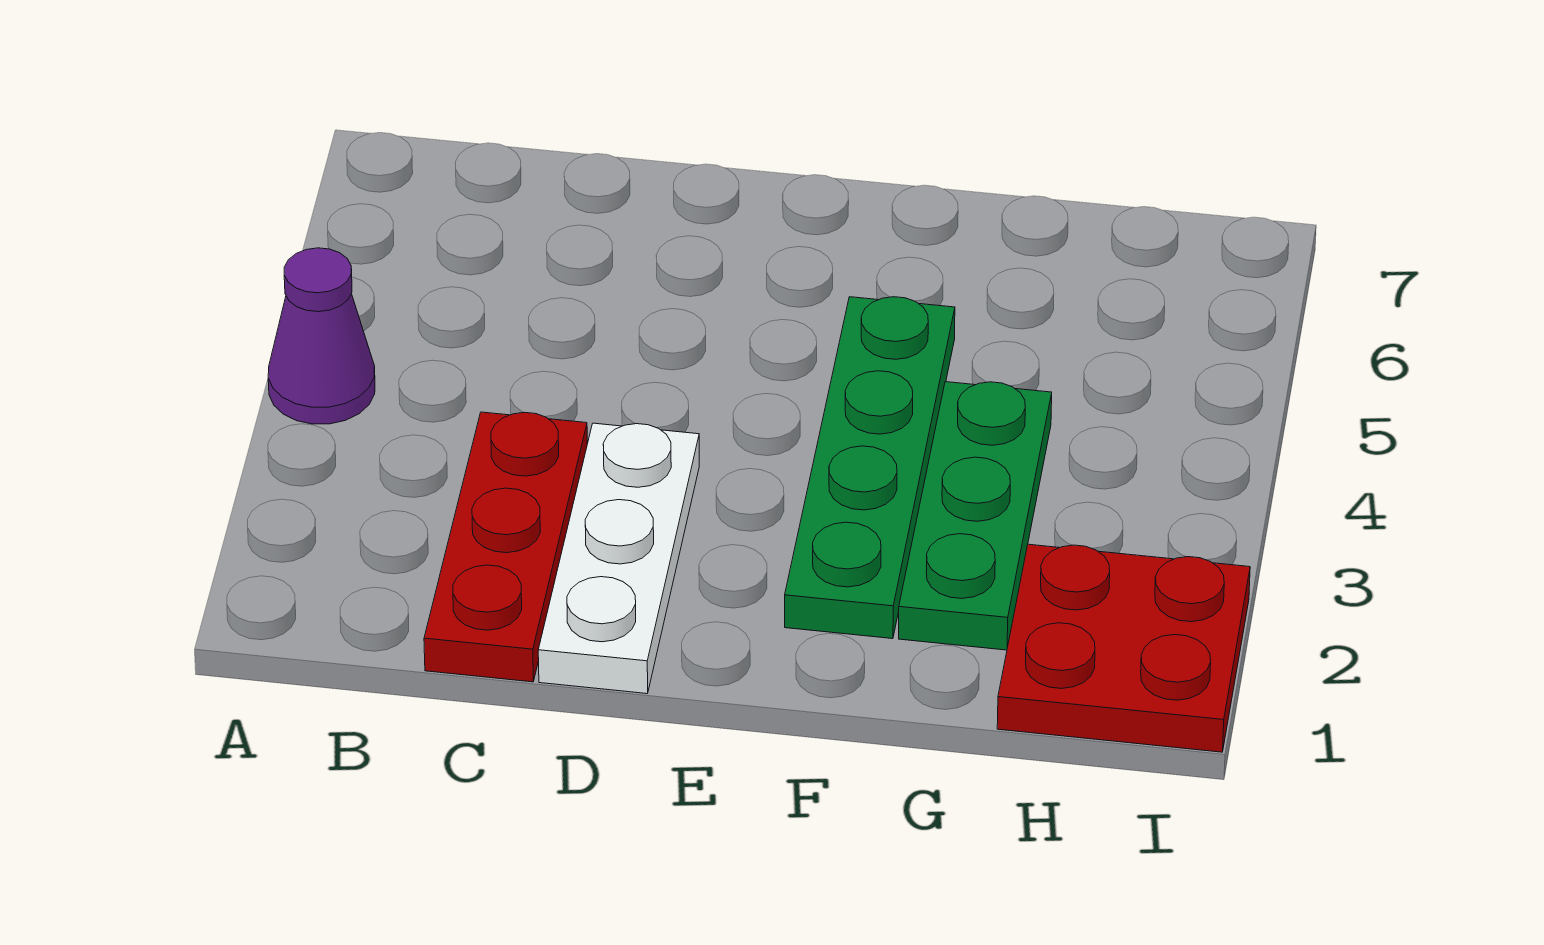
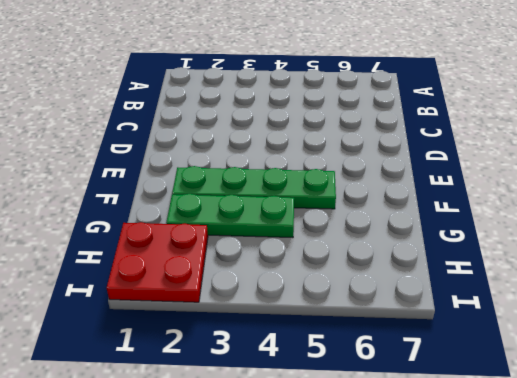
none -> purple 1x1 cone [268,248,375,424]
none -> red 1x3 plate [424,412,587,682]

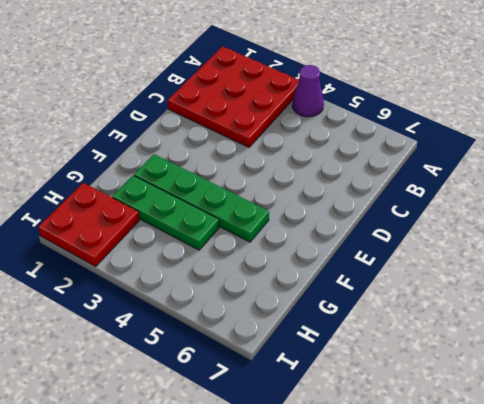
red 3x3 plate [168,46,299,147] -> red 1x3 plate [424,412,587,682]
none -> white 1x3 plate [538,423,699,694]

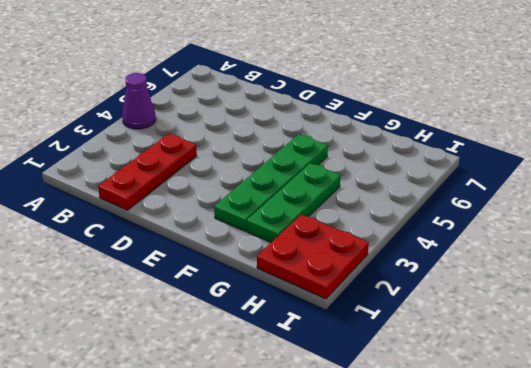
none -> white 1x3 plate [538,423,699,694]

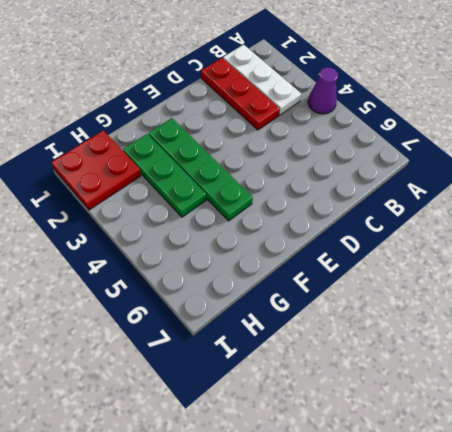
white 1x3 plate [223,45,302,115] -> white 1x3 plate moved to [538,423,699,694]

